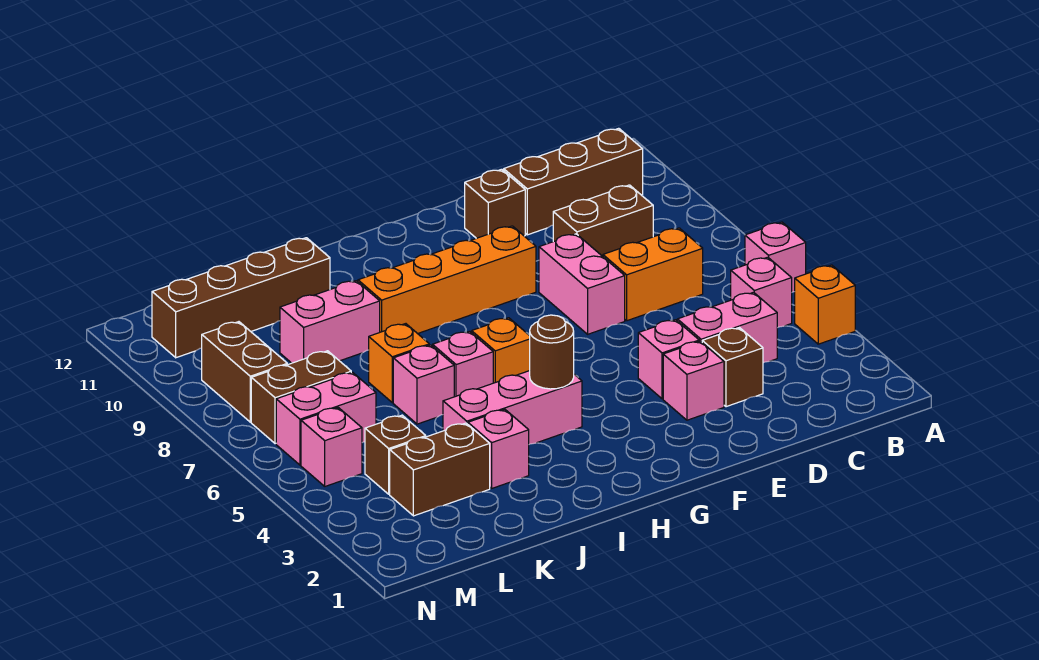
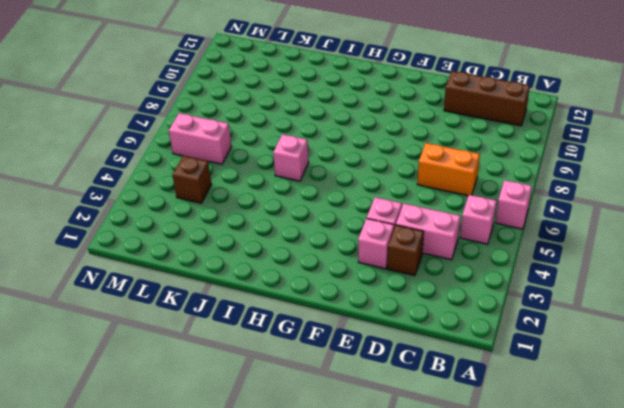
none -> orange 1x1 brick [795,265,855,344]
none -> brown 1x2 brick [553,185,653,256]
none -> pink 1x2 brick [539,234,625,334]

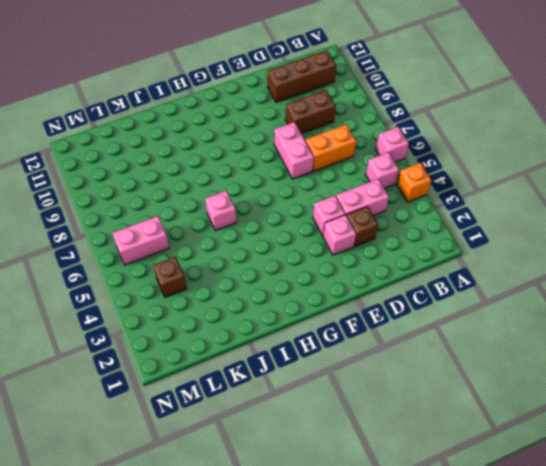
none -> brown 1x1 brick [465,169,525,238]
none -> orange 1x4 brick [358,226,536,334]
none -> pink 1x3 brick [443,371,582,444]

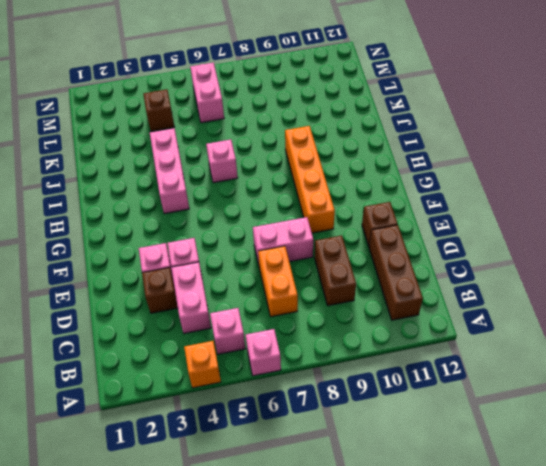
none -> orange 1x1 brick [472,318,530,383]
none -> pink 1x1 brick [468,410,529,488]
none -> pink 1x1 brick [393,345,454,424]

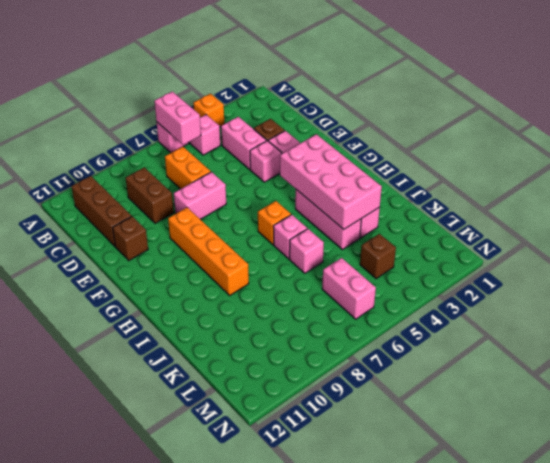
pink 1x2 brick [154,91,201,145] -> pink 1x2 brick moved to [280,281,380,363]
pink 2x4 brick [280,134,382,229] -> brown 1x1 round brick [530,315,574,389]
none -> orange 1x1 brick [369,324,429,403]
none -> brown 1x4 brick [152,238,330,358]
none -> brown 1x2 brick [390,423,490,516]

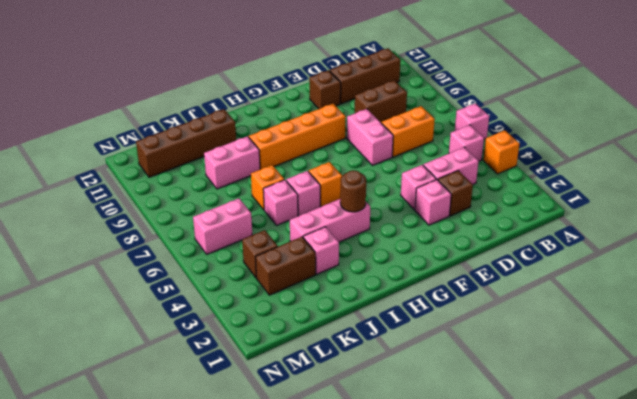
none -> brown 1x2 brick [251,351,351,444]
none -> pink 1x1 brick [301,408,362,486]
none -> brown 1x2 brick [202,322,287,422]

